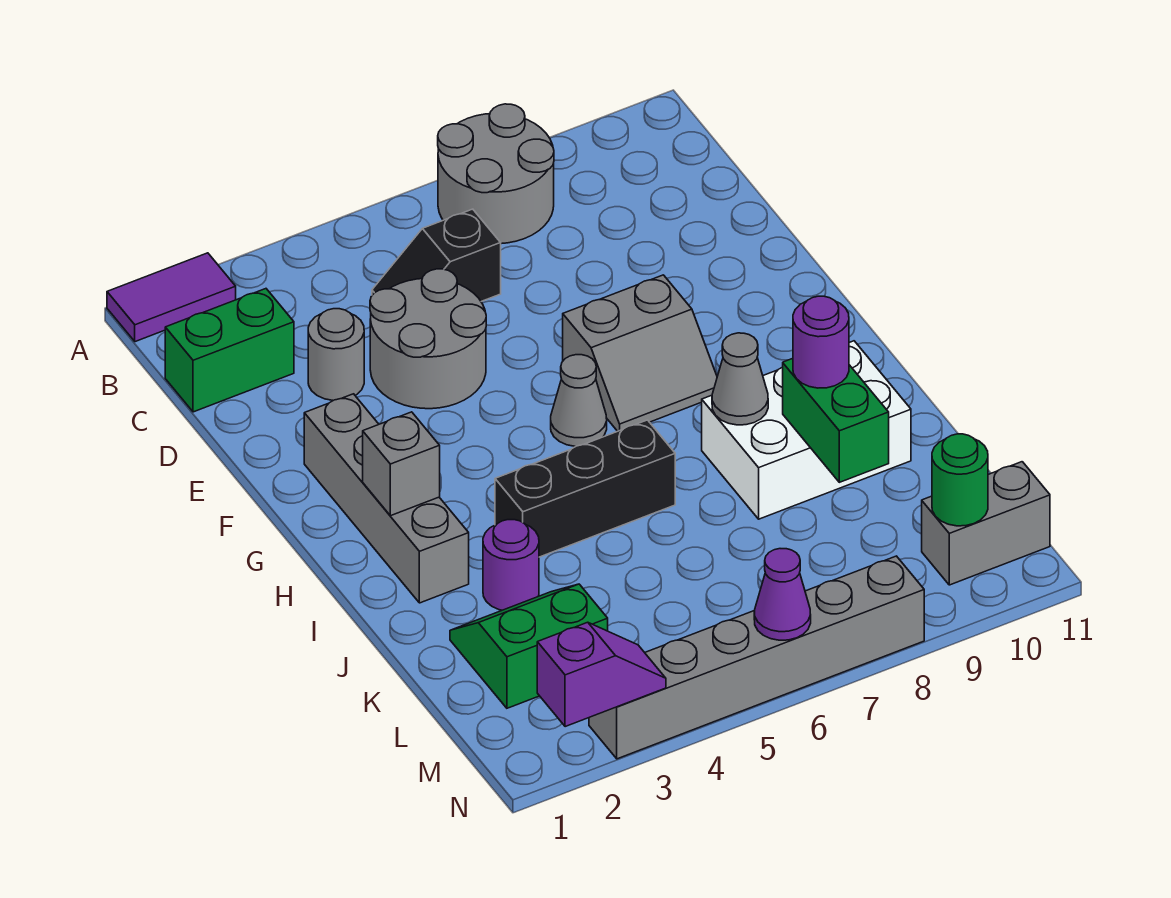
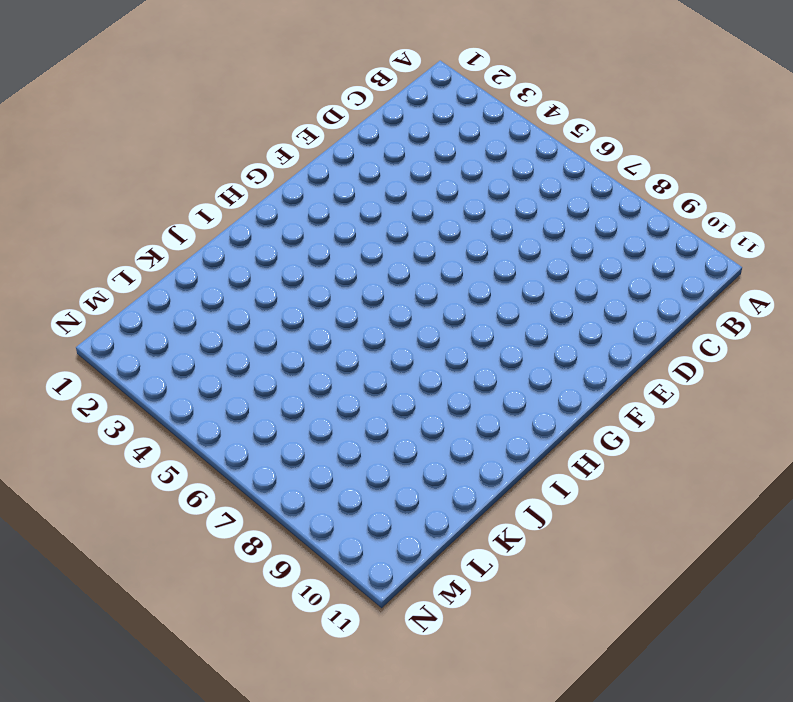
none -> purple 1x2 tile [107,253,236,342]
none -> grey 2x2 round brick [438,104,554,244]
none -> green 1x2 brick [165,289,294,412]

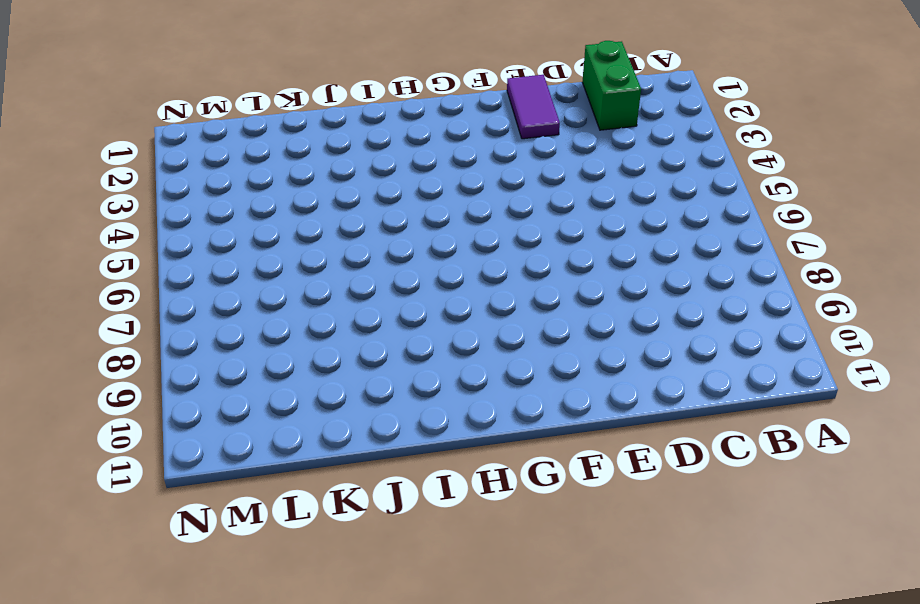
purple 1x2 tile [507,75,560,139] -> purple 1x2 tile moved to [107,253,236,342]
none -> grey 2x2 round brick [438,104,554,244]
none -> black 1x2 slope [372,209,501,301]
none -> grey 1x1 round brick [308,309,364,400]

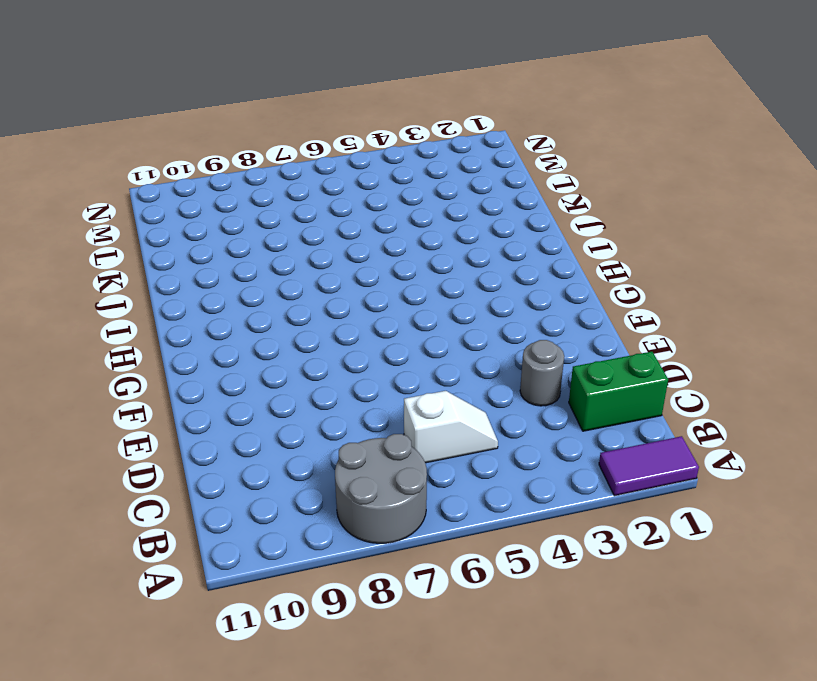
white 1x2 slope [404,391,498,463] -> black 1x2 slope [372,209,501,301]
none -> grey 2x2 round brick [370,269,486,409]
none -> grey 1x4 brick [304,394,469,603]
none -> grey 2x2 slope [563,275,717,431]

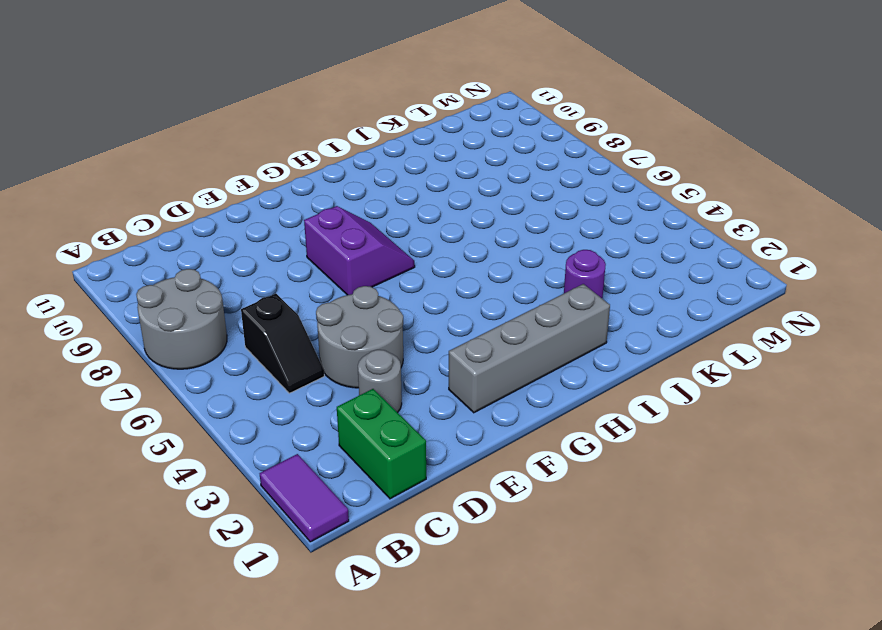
purple 2x2 slope [304,206,415,295] -> grey 2x2 slope [563,275,717,431]
none -> grey 1x1 cone [551,355,607,447]
none -> black 1x3 brick [495,420,675,557]
none -> white 2x3 brick [702,341,911,519]

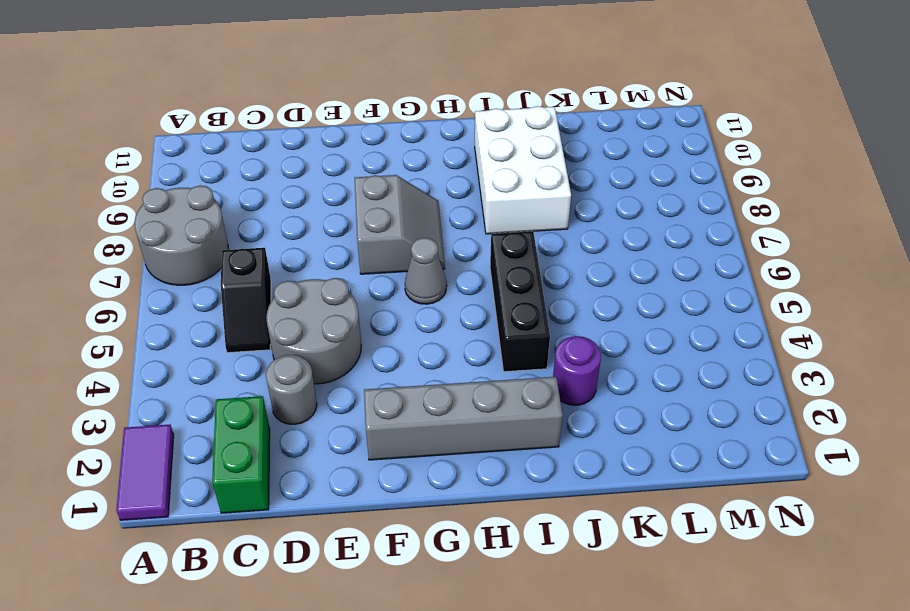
none -> green 2x2 slope [450,584,608,708]
none -> grey 1x2 brick [922,462,1050,585]
none -> grey 1x6 brick [589,556,924,759]

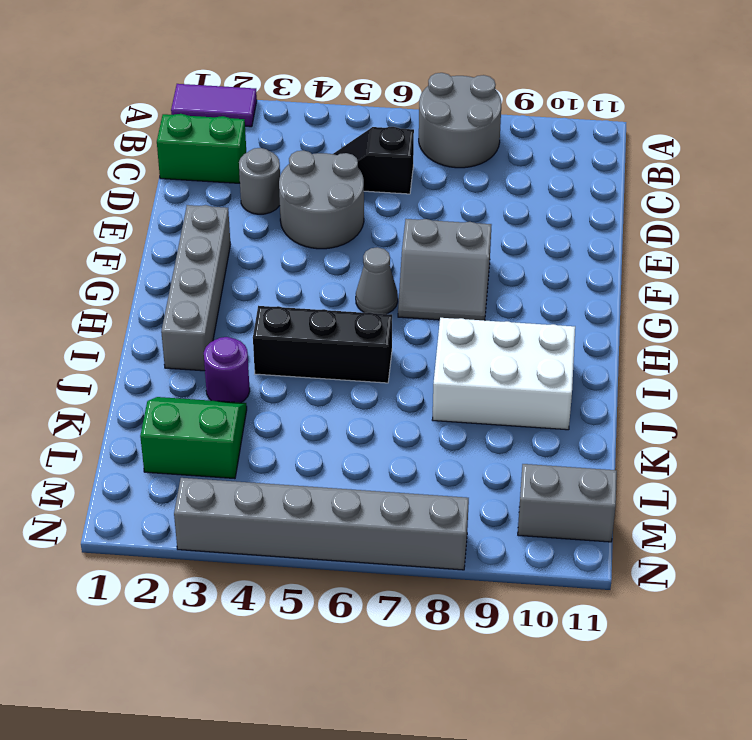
none -> grey 1x1 brick [363,412,440,516]
none -> grey 1x1 cone [712,333,768,425]
none -> green 1x2 brick [783,359,889,482]

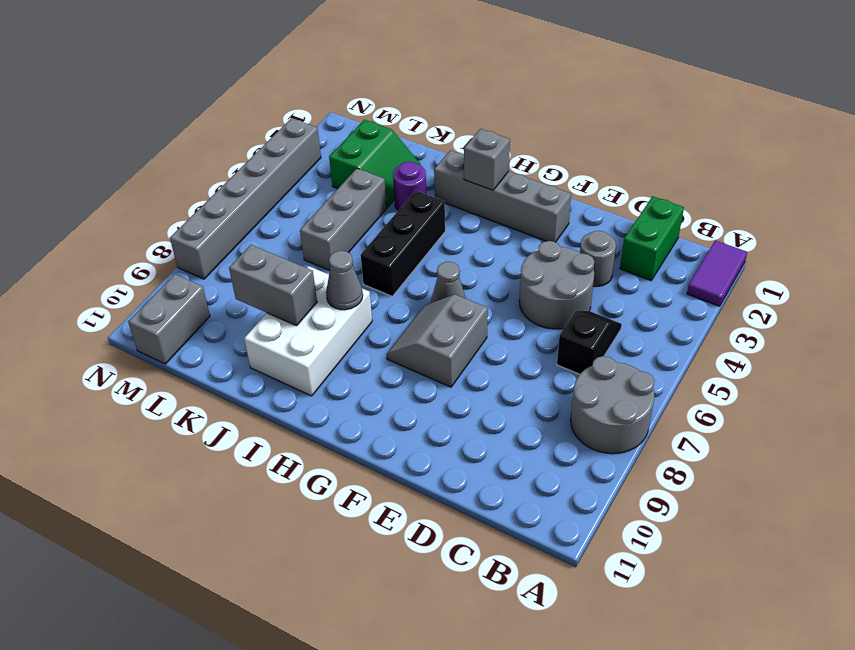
grey 1x2 brick [229,245,317,326] -> green 1x2 brick [783,359,889,482]
grey 1x3 brick [300,168,387,271] -> none
none -> green 1x1 round brick [932,434,988,526]
none -> purple 1x2 slope [537,622,666,727]
none -> purple 1x1 cone [754,549,811,640]

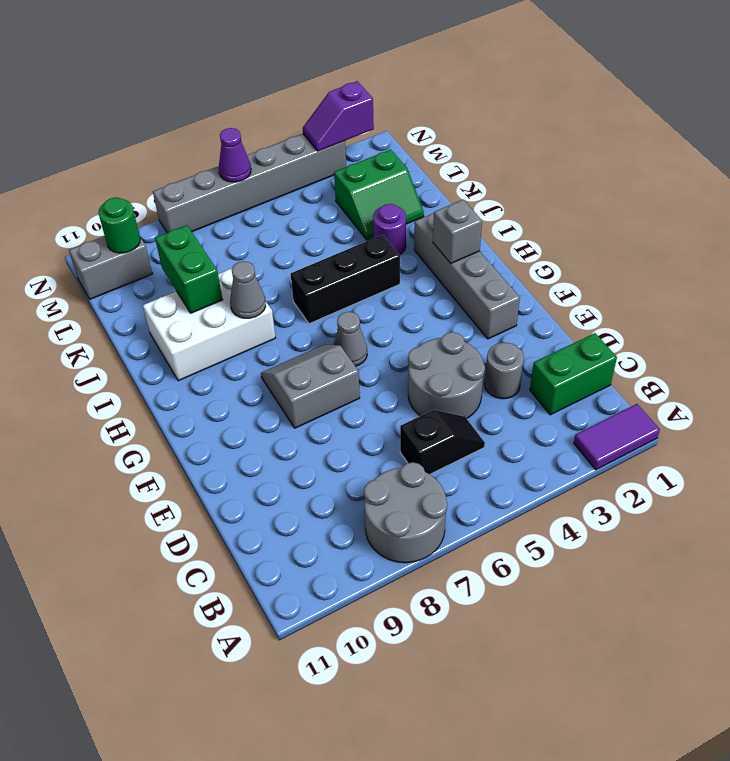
none -> purple 1x1 round brick [793,296,849,388]

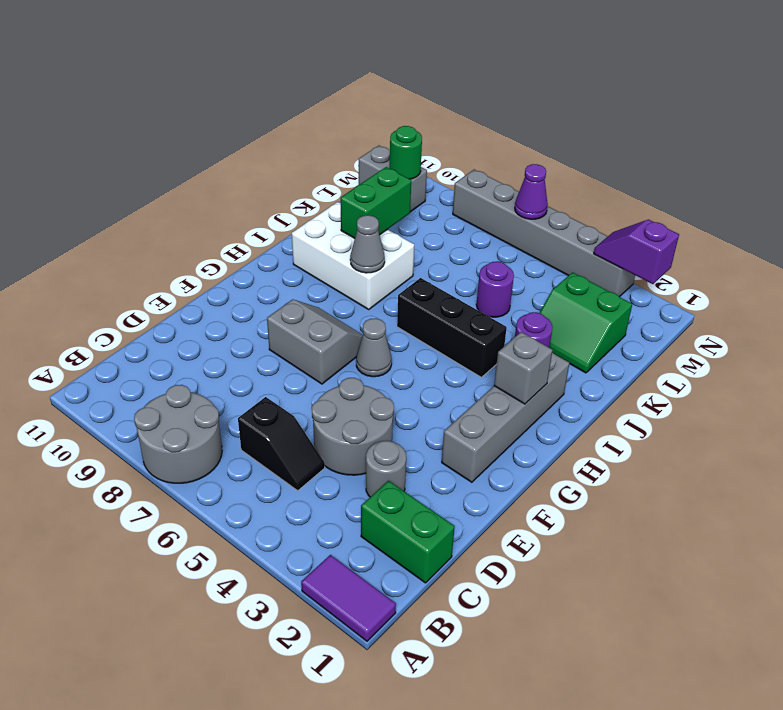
purple 1x1 round brick [476,261,514,317] -> purple 1x1 round brick moved to [793,296,849,388]

